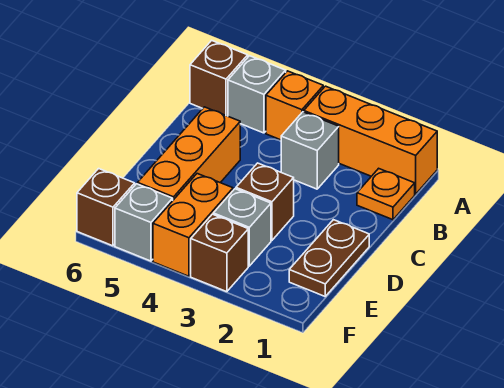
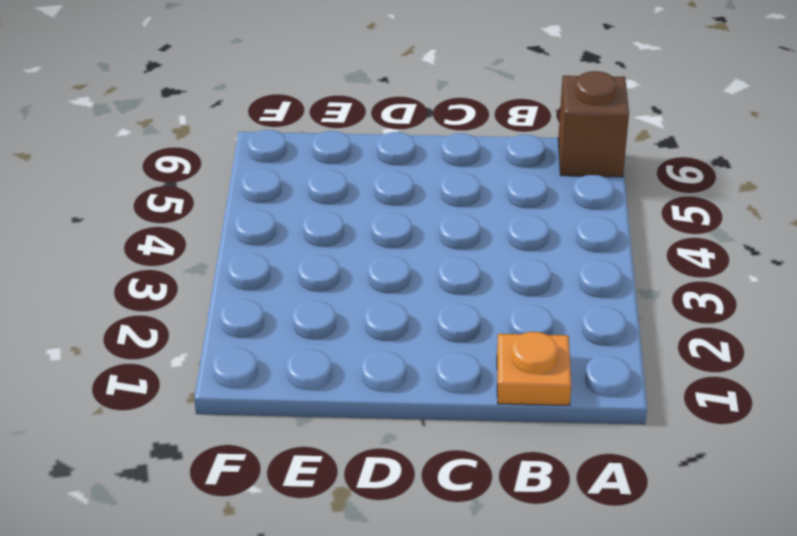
none -> orange 1x3 brick [304,86,437,194]
none -> orange 1x1 brick [266,71,323,140]
none -> grey 1x1 brick [228,56,286,133]

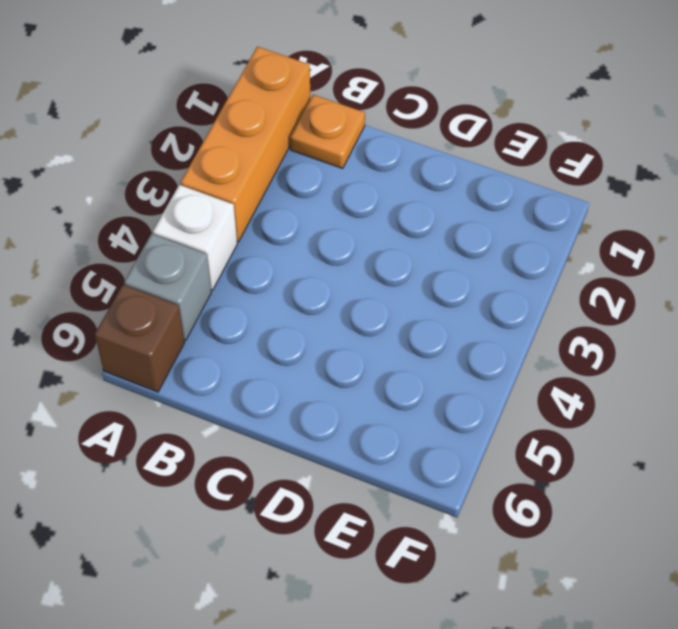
white 1x1 brick [153,185,237,290] -> orange 1x1 brick [266,71,323,140]
none -> grey 1x1 brick [281,112,339,189]
none -> orange 1x3 brick [138,107,240,200]
none -> brown 1x2 plate [289,220,369,296]

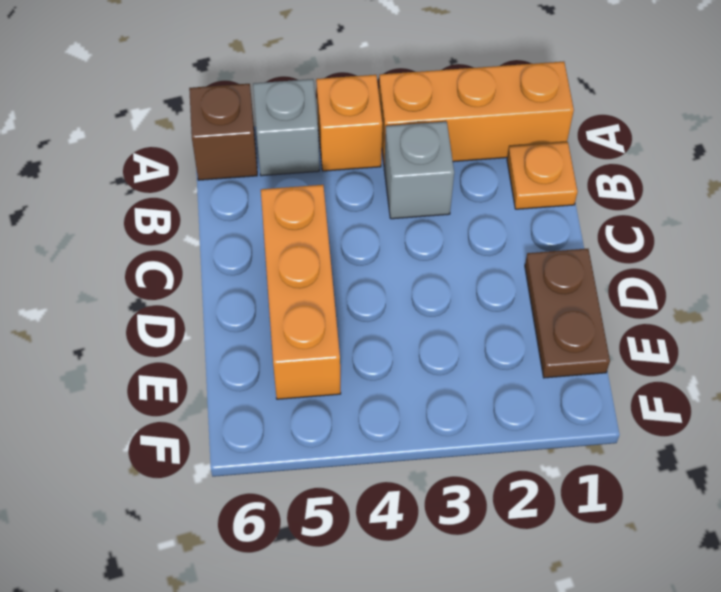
none -> brown 1x1 brick [236,163,294,240]
none -> grey 1x1 brick [213,189,271,266]
none -> orange 1x2 brick [153,174,233,276]

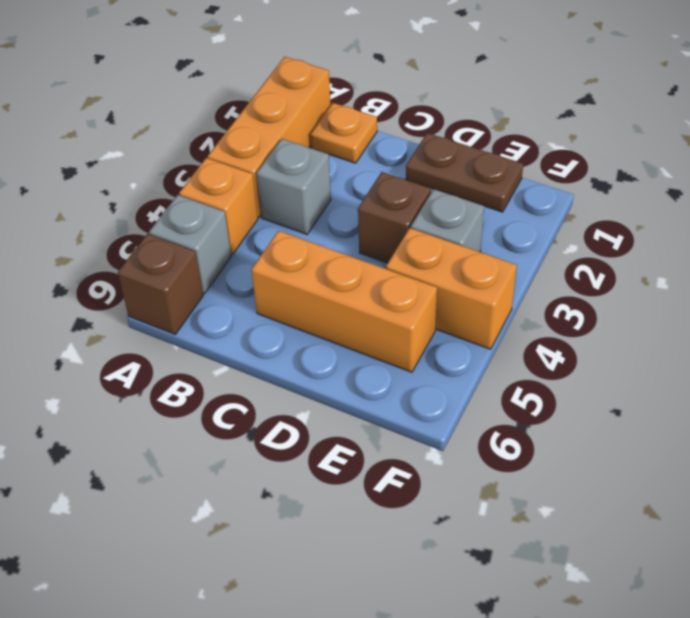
none -> brown 1x1 brick [191,214,248,292]
none -> grey 1x1 brick [115,184,173,261]
none -> brown 1x1 brick [77,169,135,246]

